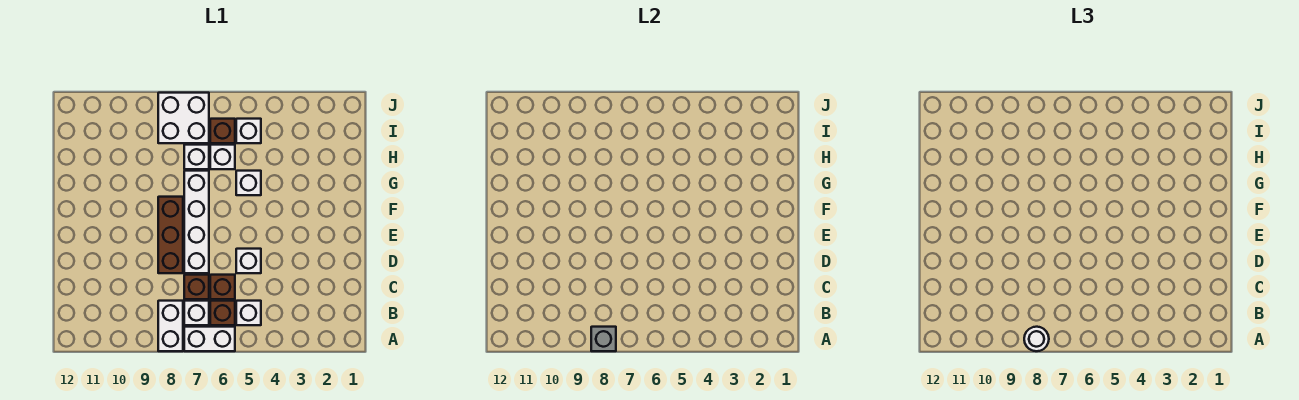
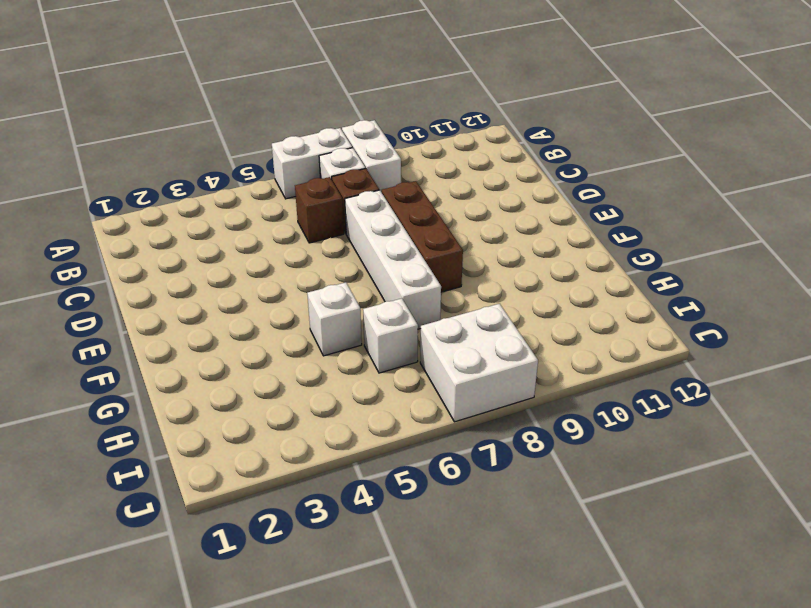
none -> white 1x1 brick [236,301,261,325]
none -> brown 1x1 brick [210,301,235,325]
none -> white 1x1 brick [236,249,261,273]

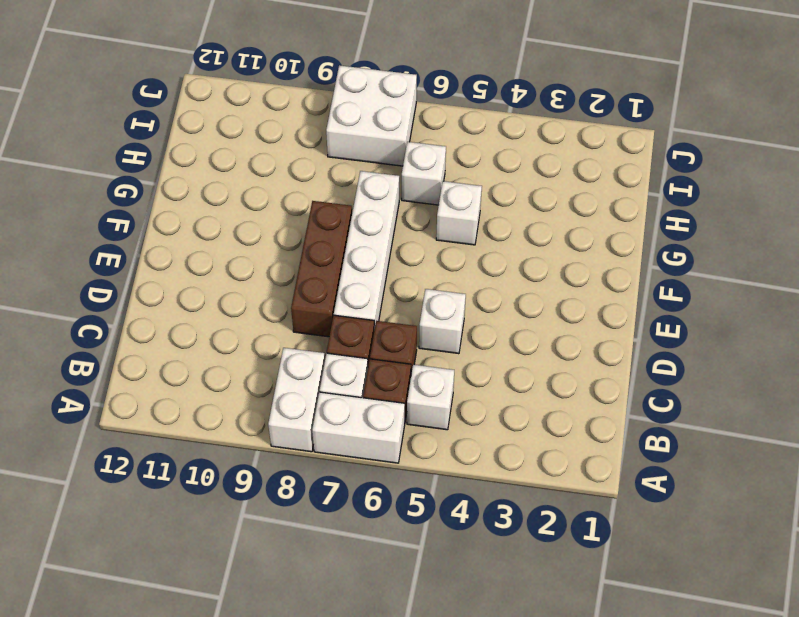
none -> white 1x1 brick [184,145,209,169]
none -> white 1x1 brick [236,119,261,143]
none -> brown 1x1 brick [210,119,235,143]

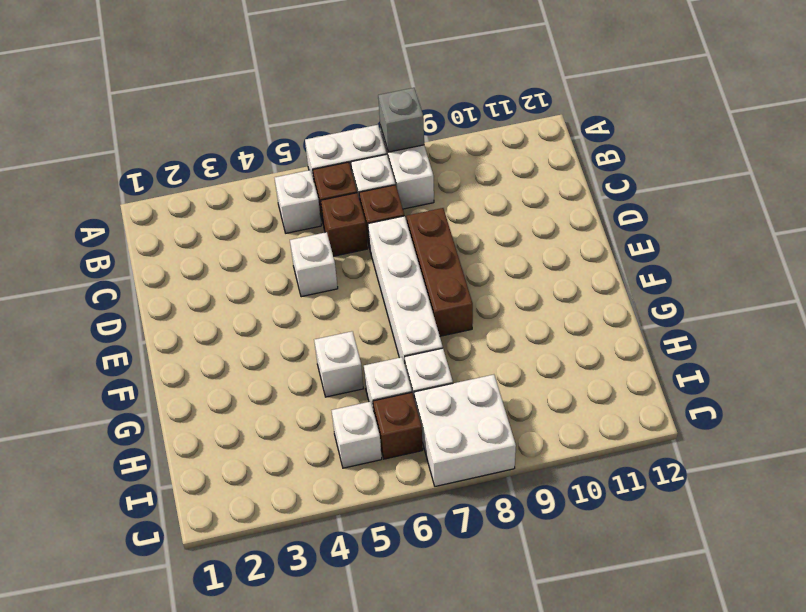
none -> white 1x1 round brick [1024,327,1049,351]

